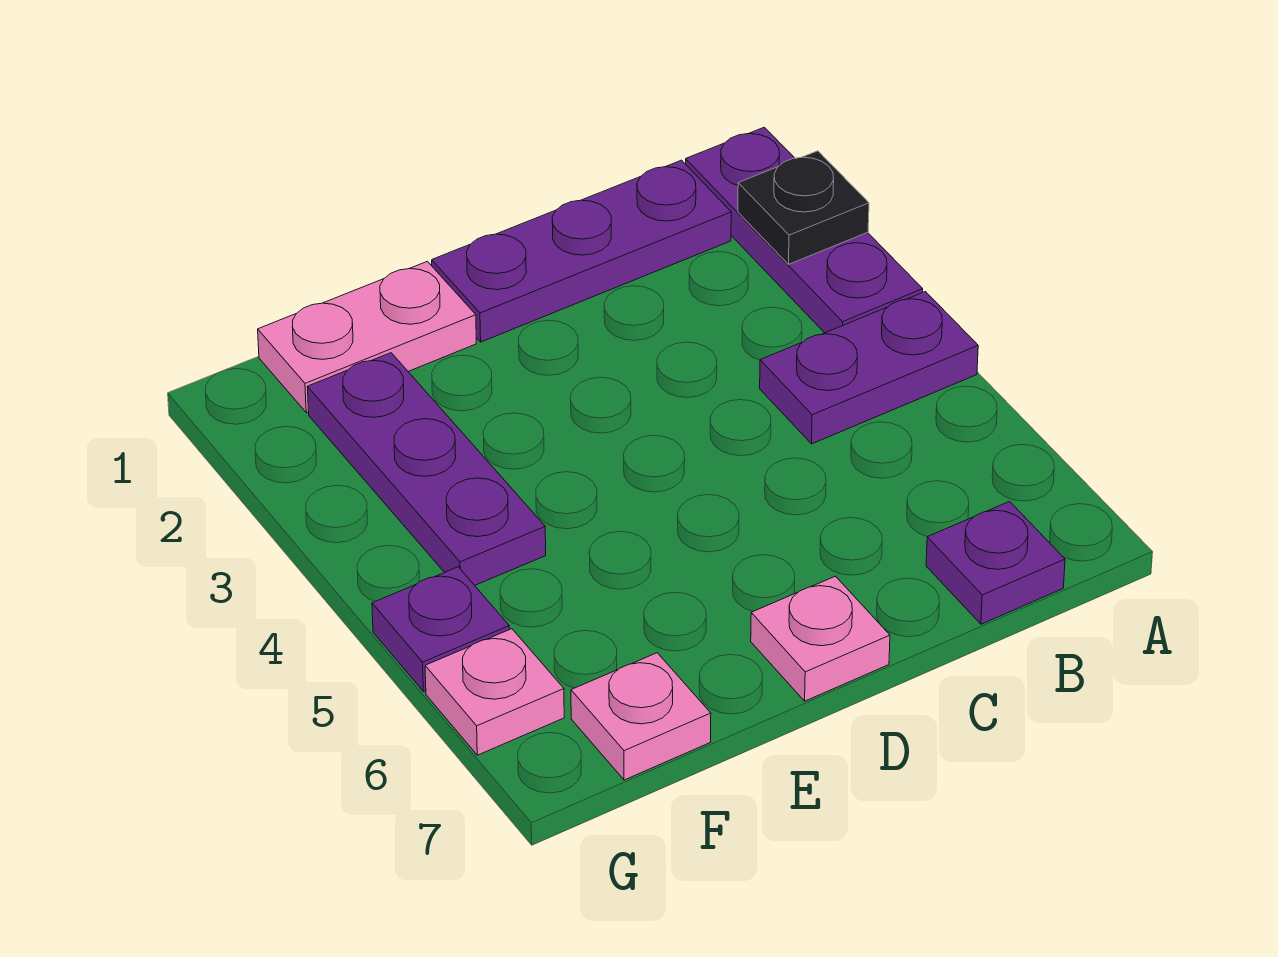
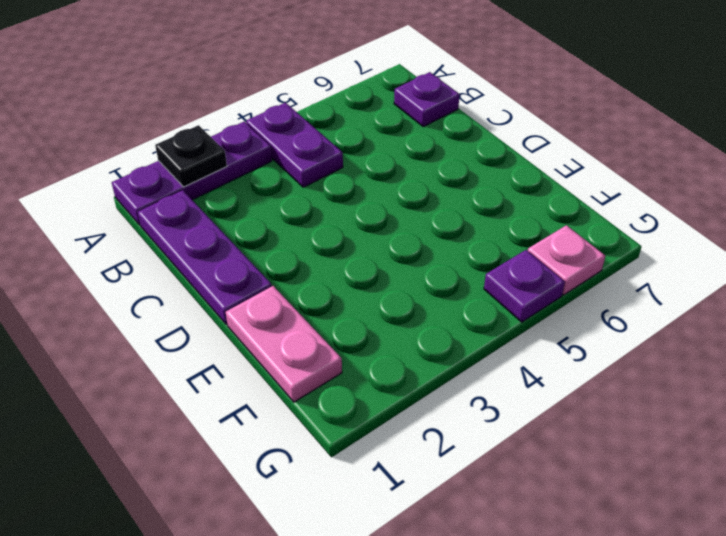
none -> pink 1x1 plate [751,576,890,701]
none -> purple 1x3 plate [308,353,546,585]

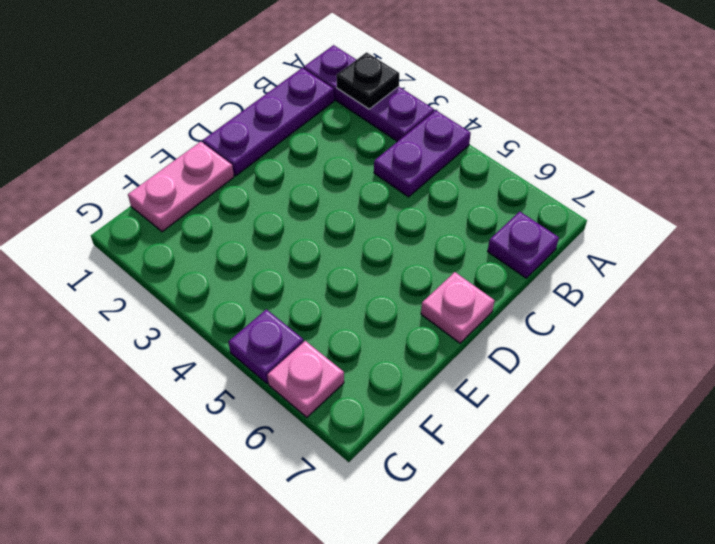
none -> purple 1x3 plate [308,353,546,585]
none -> pink 1x1 plate [571,653,711,780]

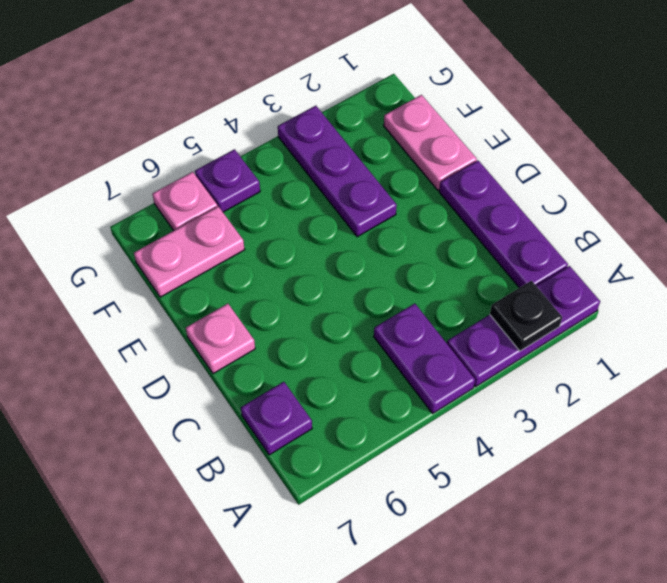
purple 1x3 plate [278,106,397,237] -> purple 1x3 plate turned to [308,353,546,585]
pink 1x2 plate [134,206,245,297] -> pink 1x1 plate [571,653,711,780]

